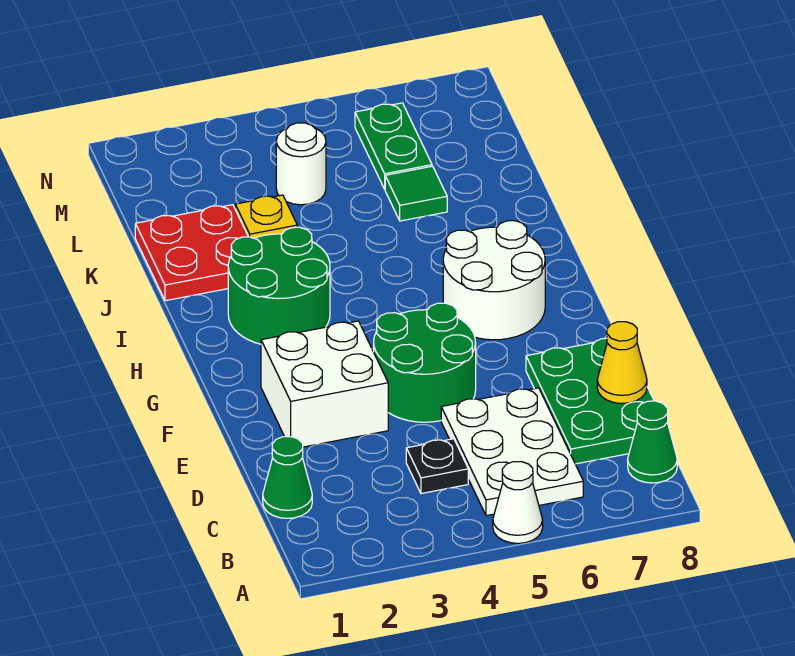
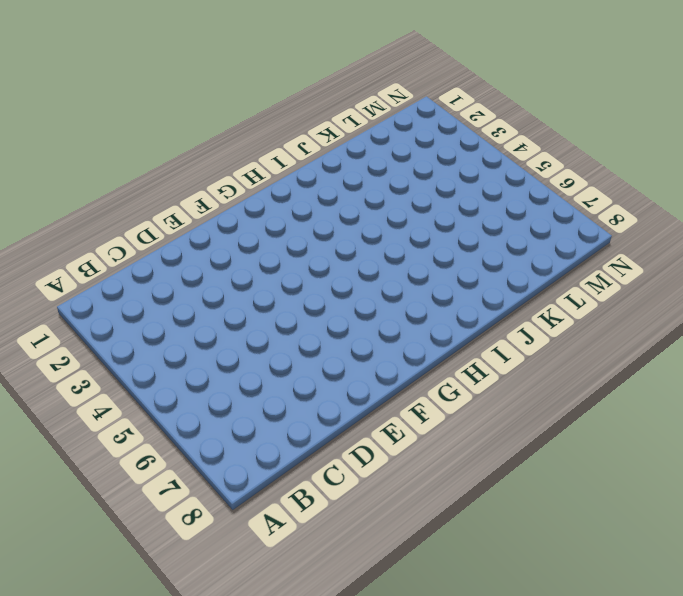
none -> white 1x1 cone [493,462,543,543]
none -> white 2x3 plate [441,388,583,516]
none -> green 1x1 cone [628,401,677,483]

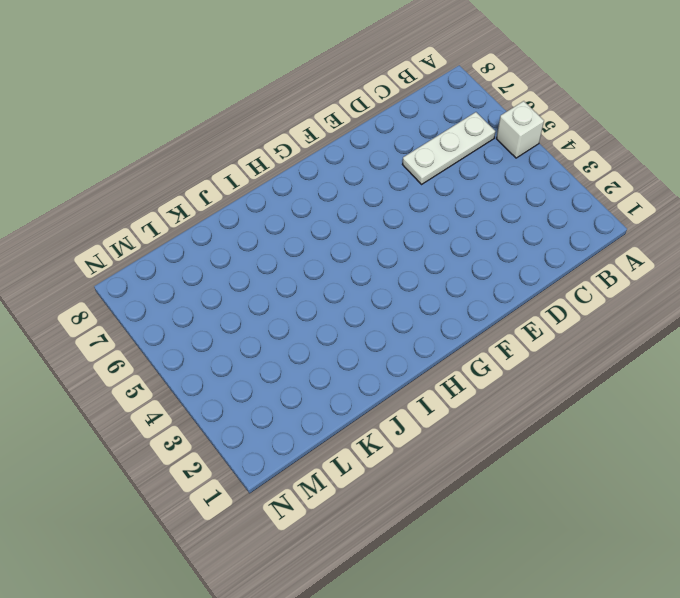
white 1x1 brick [496,101,544,158] -> white 1x1 cone [493,462,543,543]
white 1x3 plate [402,112,495,184] -> white 2x3 plate [441,388,583,516]
none -> green 1x1 cone [628,401,677,483]
none -> green 1x1 cone [263,437,312,518]
none -> black 1x1 plate [406,439,468,494]

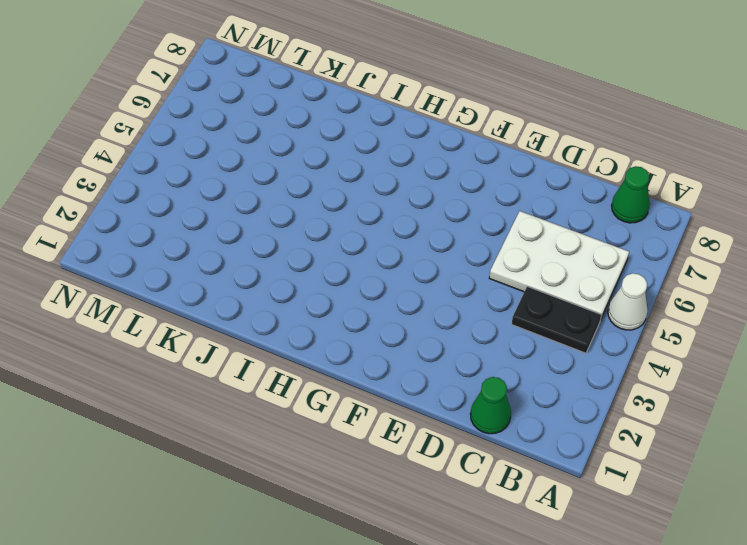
black 1x2 plate [512,286,601,353] -> black 1x1 plate [406,439,468,494]
none -> green 2x3 plate [526,338,654,464]
none -> white 2x2 brick [261,321,388,447]
none -> green 2x2 round brick [374,303,476,422]

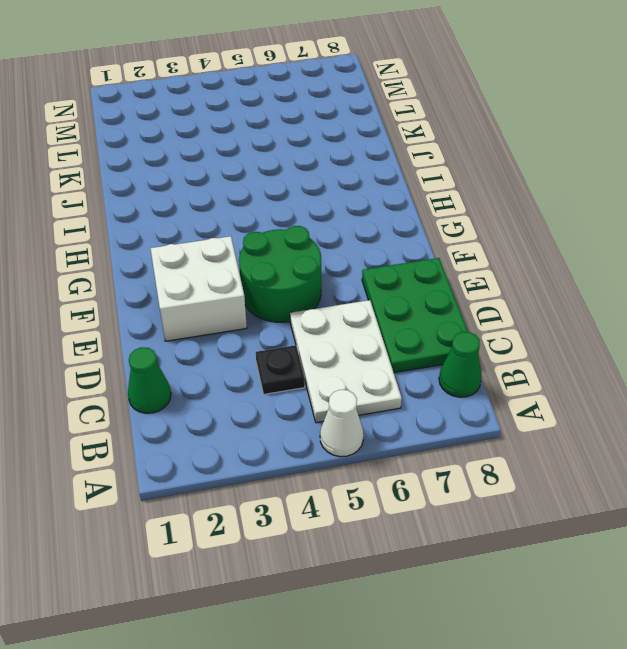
none -> white 2x2 round brick [443,221,545,340]
none -> green 2x2 round brick [228,227,330,344]
none -> red 2x2 plate [135,205,248,301]

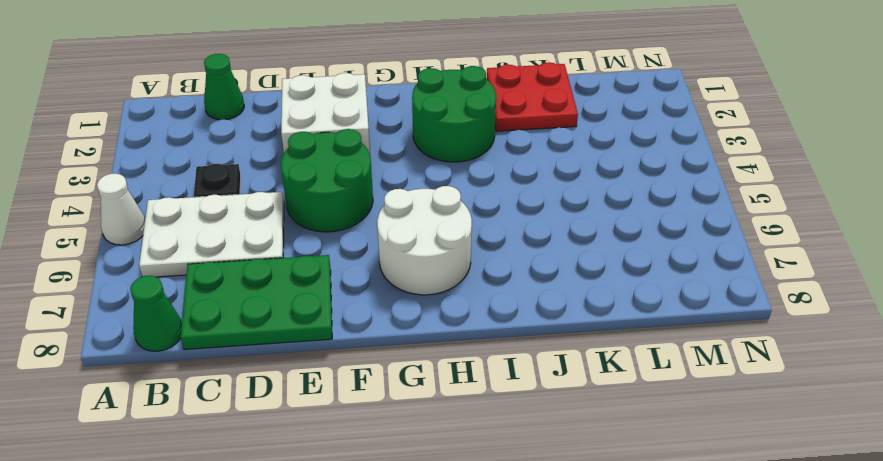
none -> yellow 1x1 plate [235,195,297,238]
none -> green 1x1 tile [385,166,447,221]
none -> white 1x1 round brick [276,123,326,205]

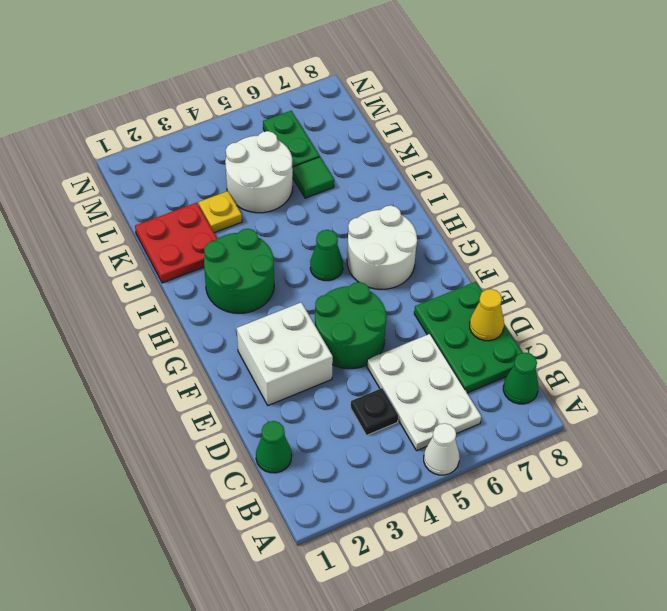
green 1x1 cone [310,230,343,281] -> none
white 2x2 round brick [225,131,293,213] -> white 1x1 round brick [276,123,326,205]

